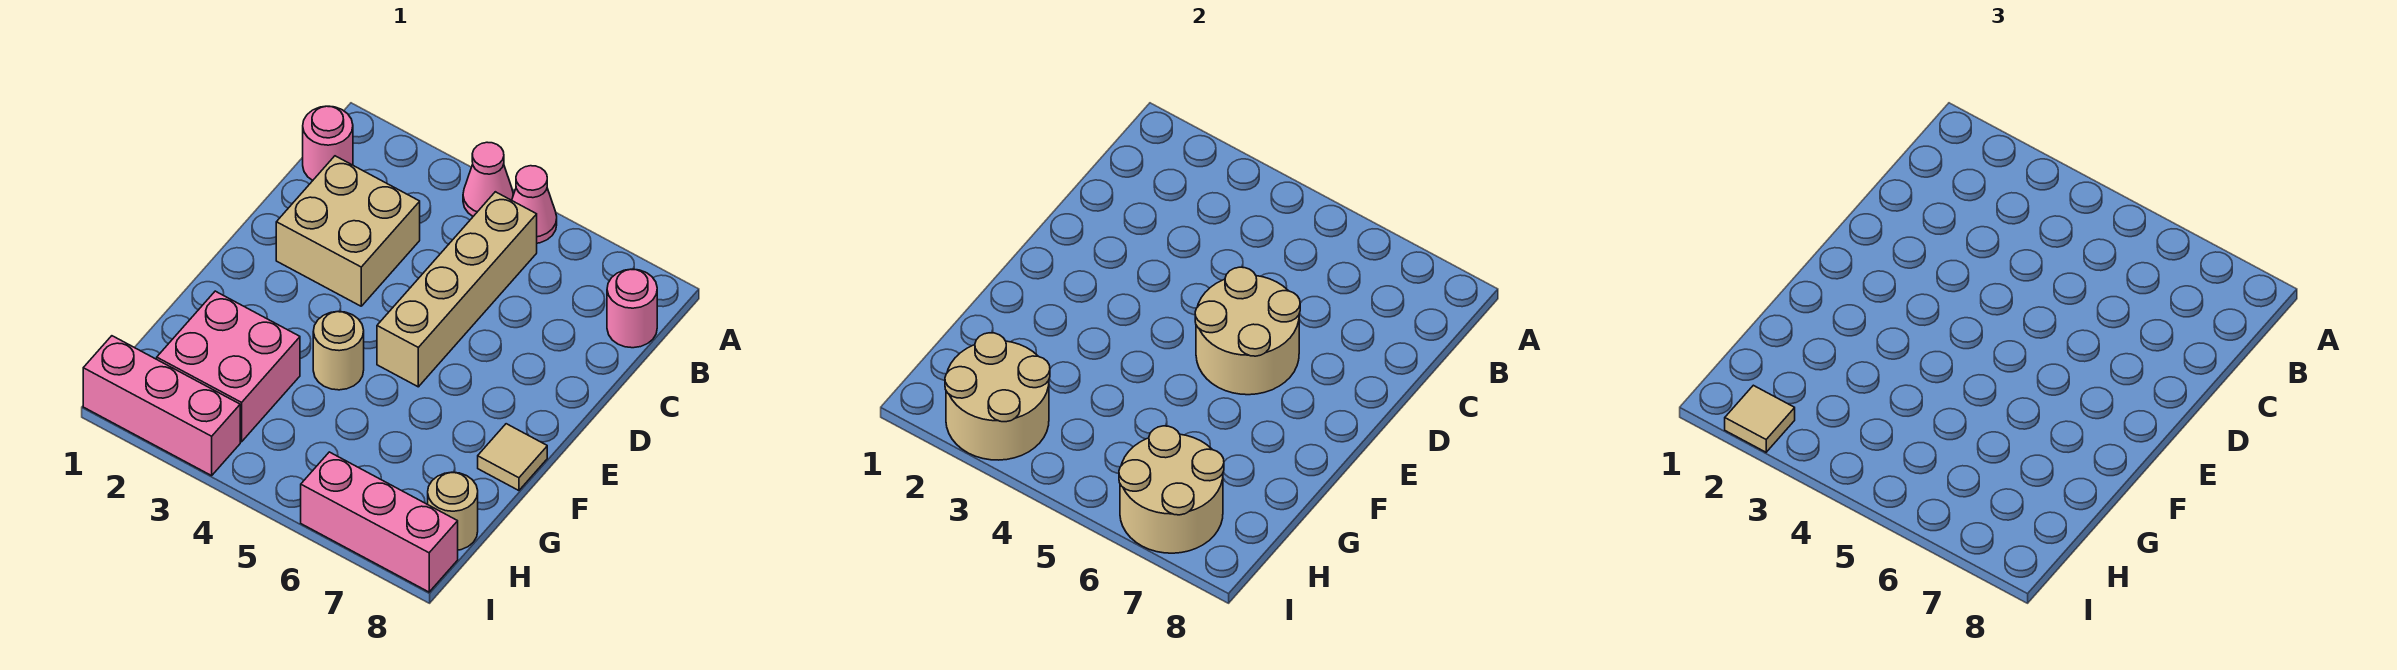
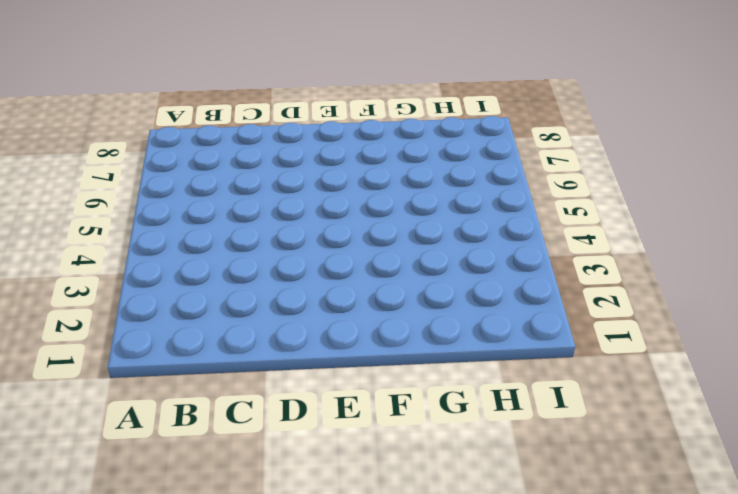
none -> pink 1x1 cone [463,142,513,216]
none -> pink 1x1 cone [512,166,557,243]
none -> pink 1x1 round brick [303,106,353,180]

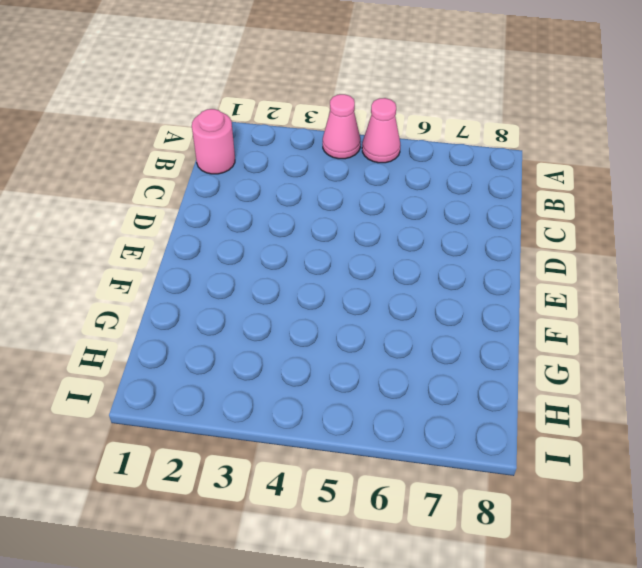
none -> tan 1x4 brick [377,192,537,387]
none -> pink 1x1 round brick [607,269,657,348]
none -> tan 2x2 brick [276,156,420,306]

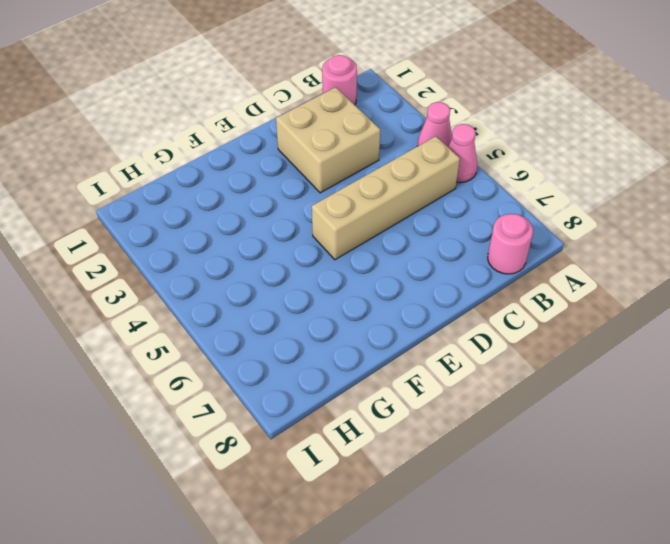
none -> tan 1x1 round brick [313,312,364,390]
none -> tan 1x1 tile [478,424,547,491]
none -> pink 2x2 brick [157,291,300,442]

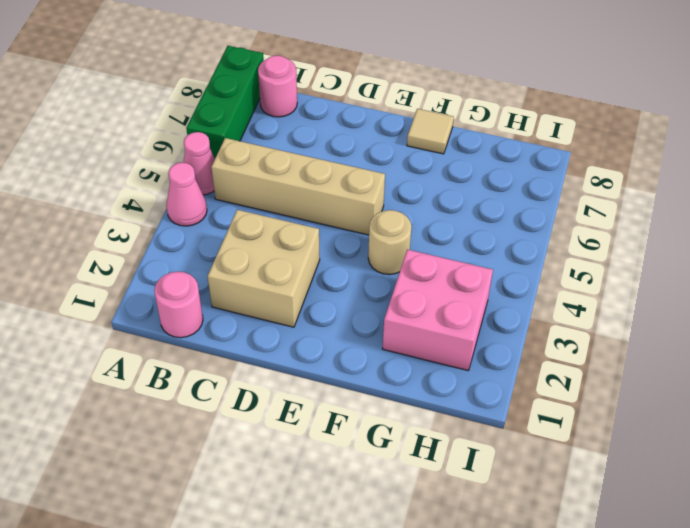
green 1x3 brick [186,46,264,158] -> none
none -> tan 1x1 round brick [428,472,478,550]
none -> pink 1x3 brick [83,336,240,476]
none -> pink 1x3 brick [301,452,458,592]

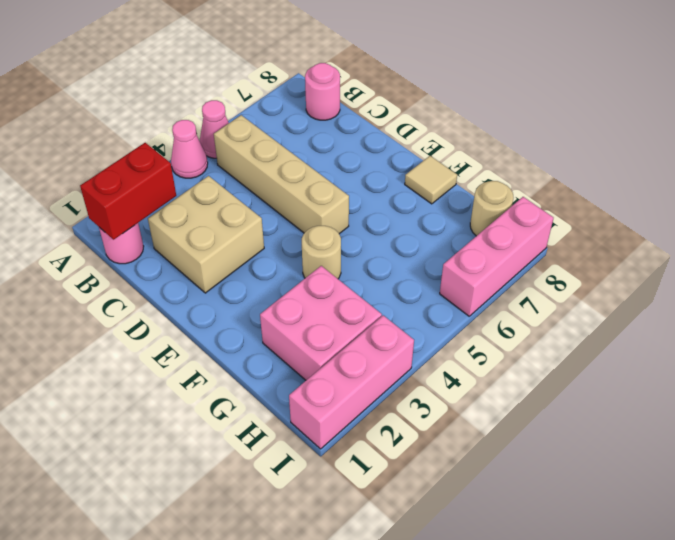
red 1x2 brick [80,143,176,240] -> none
none -> tan 2x2 round brick [1195,267,1300,395]
none -> tan 2x2 round brick [945,333,1050,460]
none -> tan 2x2 round brick [1119,426,1224,553]

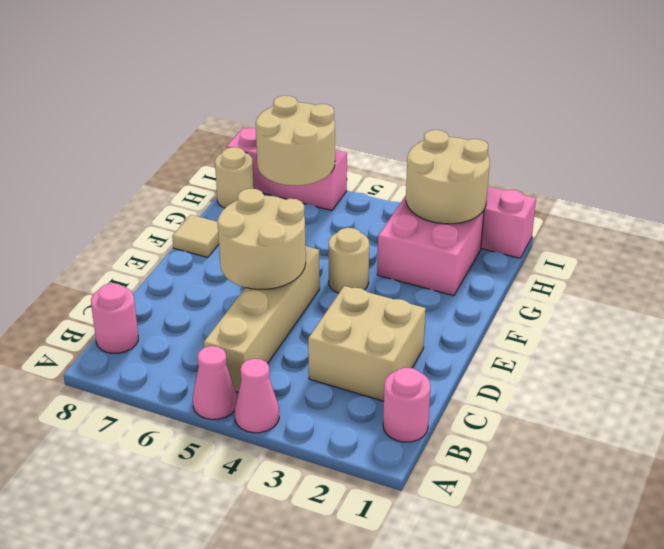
none -> tan 1x1 tile [1725,385,1795,452]

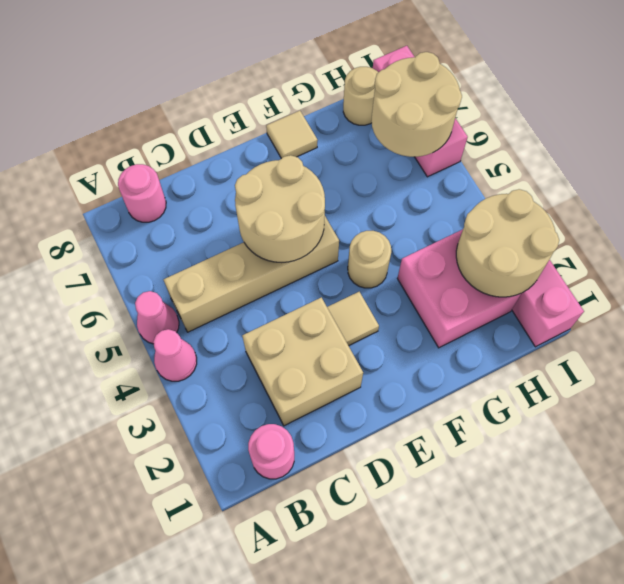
tan 1x1 tile [327,292,379,346] -> tan 1x1 tile moved to [1725,385,1795,452]

